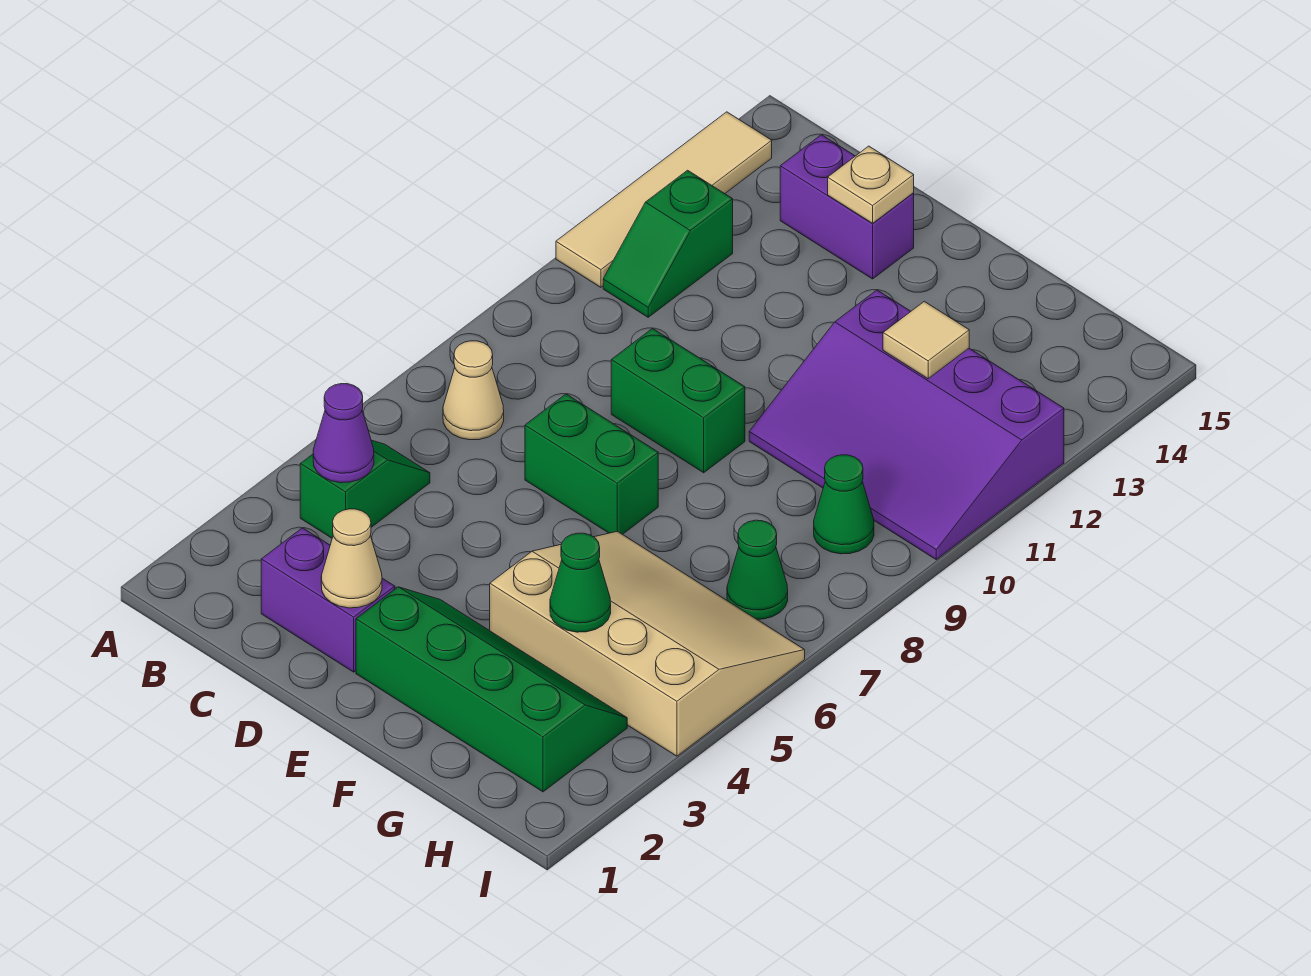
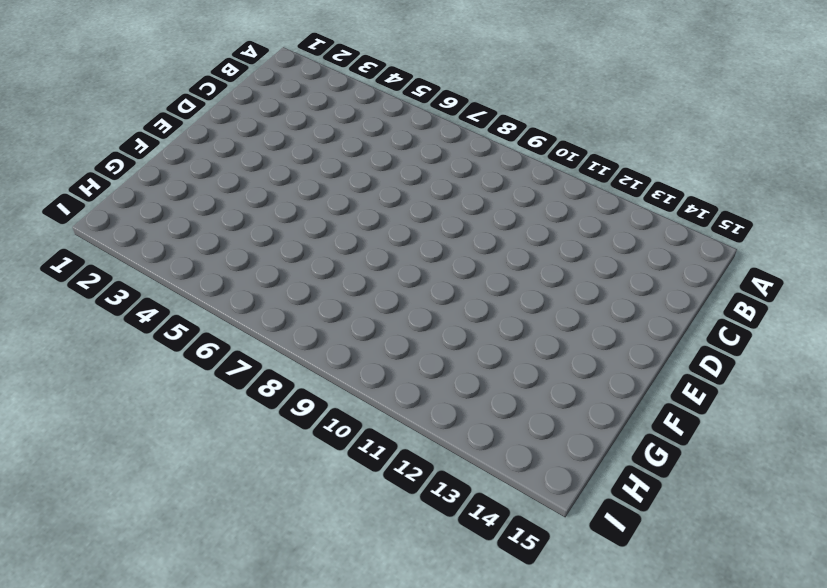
none -> tan 1x4 tile [556,112,772,287]
none -> green 1x2 slope [300,440,430,538]
none -> tan 1x1 cone [443,341,504,440]

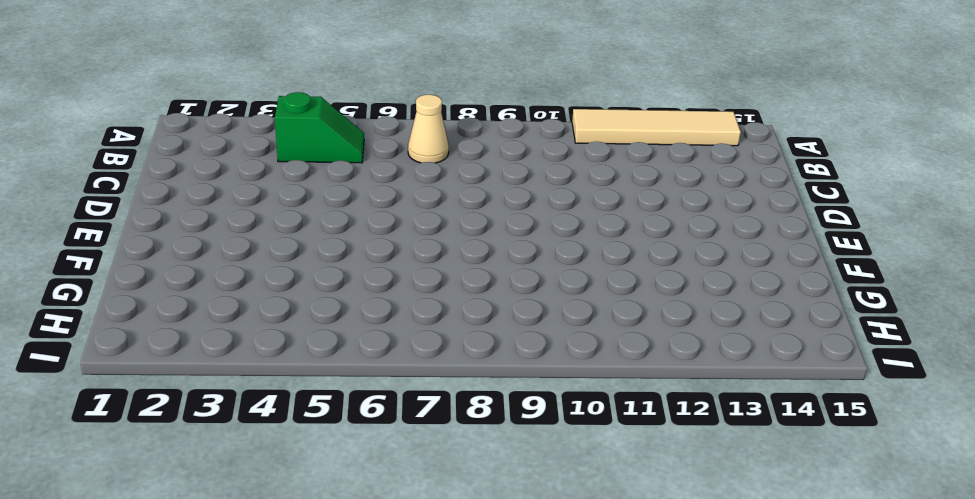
none -> green 1x2 slope [603,170,733,317]
none -> purple 1x2 brick [261,528,395,672]
none -> purple 1x2 brick [780,135,914,279]

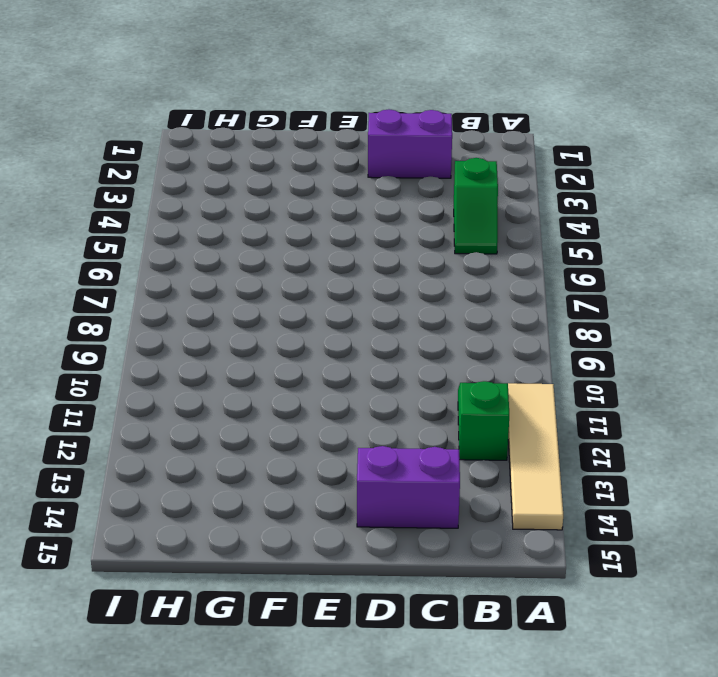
none -> tan 1x1 cone [443,341,504,440]
none -> green 1x2 brick [525,394,658,534]
none -> green 1x2 brick [611,329,745,473]

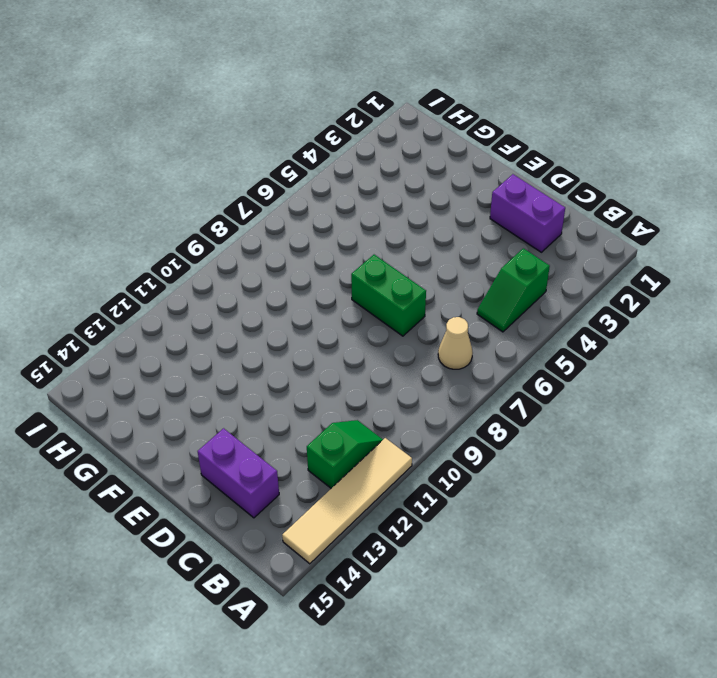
none -> green 1x2 brick [611,329,745,473]
none -> green 2x4 slope [356,587,627,792]
none -> tan 3x4 slope [490,531,805,756]

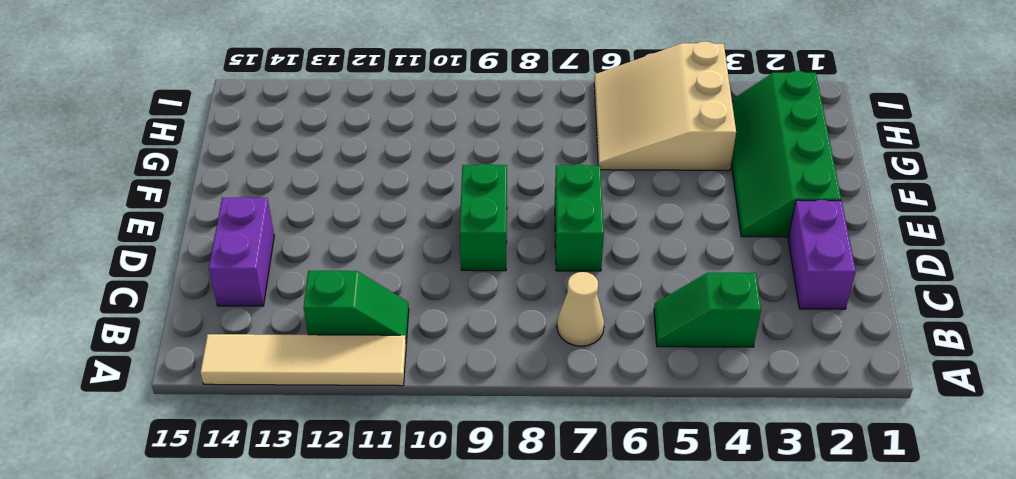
tan 3x3 slope [594,41,736,170] -> tan 3x4 slope [490,531,805,756]
none -> purple 3x4 slope [749,290,1064,560]
none -> green 1x1 cone [727,520,788,619]
none -> green 1x1 cone [814,455,874,554]

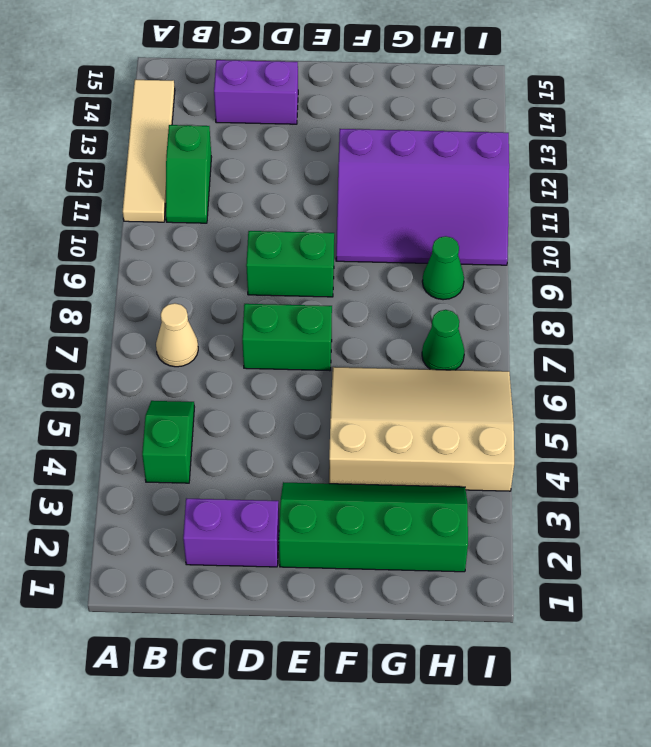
none -> purple 1x1 cone [313,384,374,483]
none -> tan 1x1 cone [321,509,382,608]
none -> tan 1x1 plate [828,146,914,223]

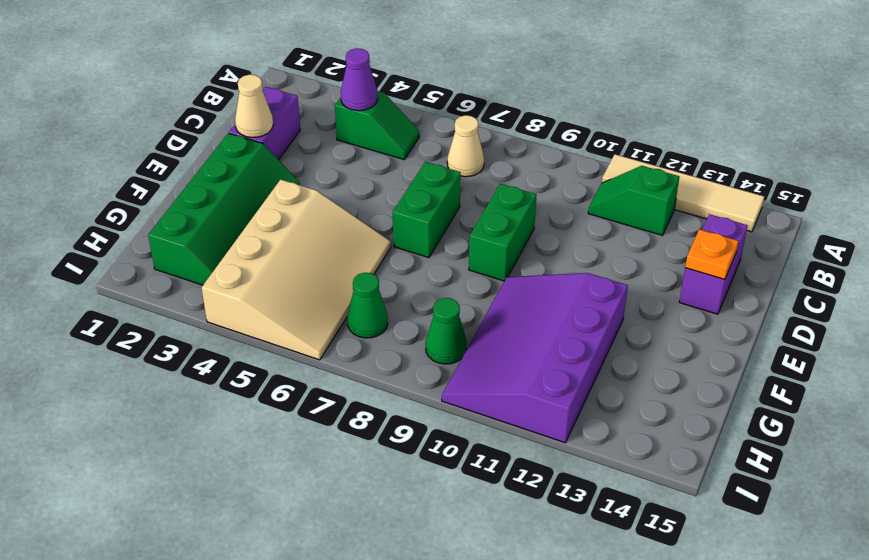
orange 1x1 plate [685,229,738,280] -> tan 1x1 plate [828,146,914,223]
none -> green 1x1 cone [550,533,611,632]
none -> tan 1x1 tile [883,301,969,379]

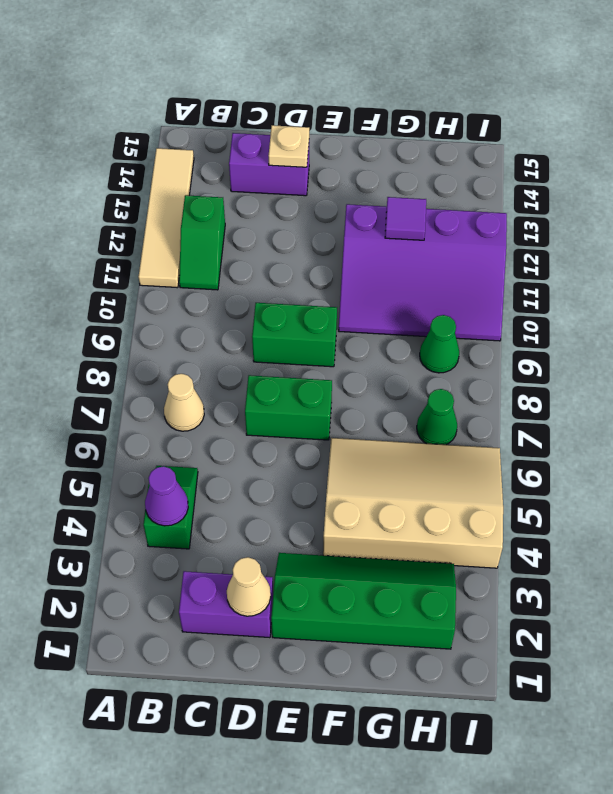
purple 1x1 tile [385,197,426,240] -> tan 1x1 tile [883,301,969,379]
none -> green 1x1 cone [550,533,611,632]

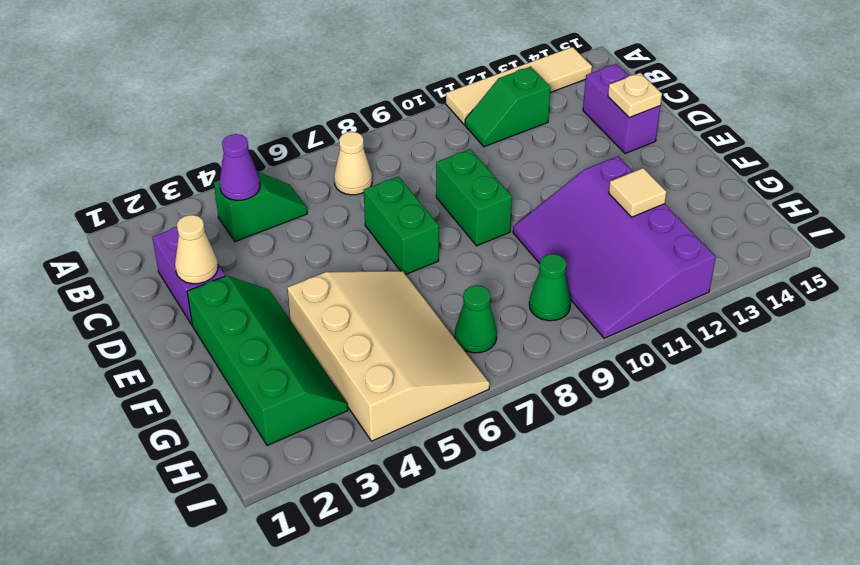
none -> green 1x1 cone [550,533,611,632]

